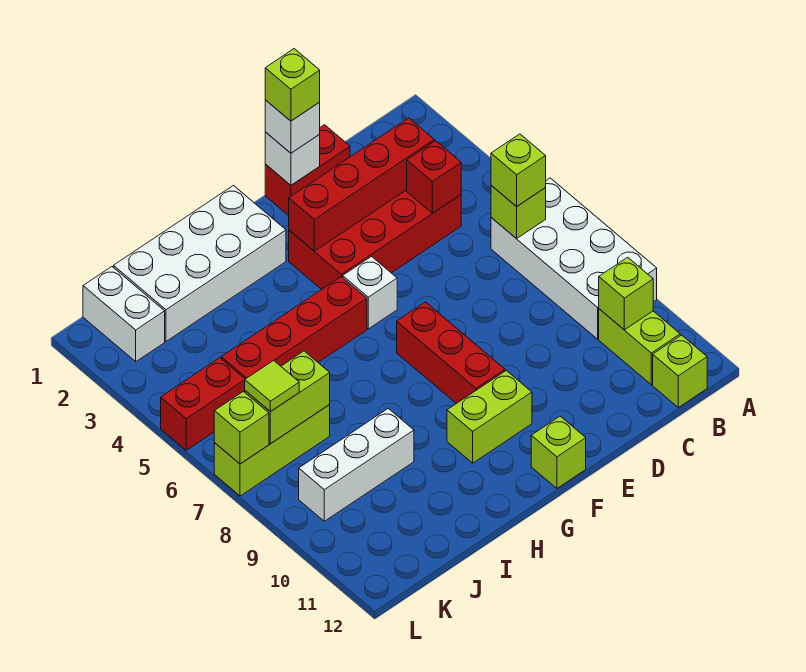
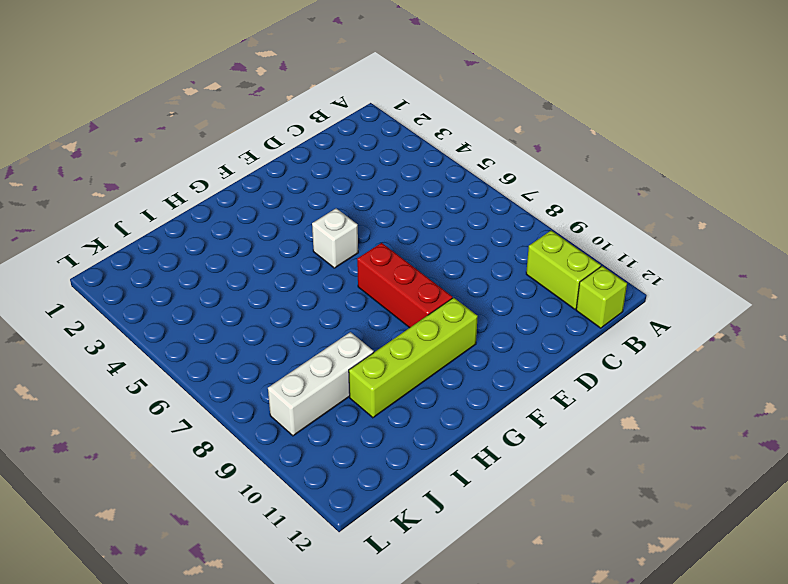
lime 1x4 brick [349,298,478,418] -> lime 1x2 brick [447,371,532,463]
none -> white 2x4 brick [491,178,657,339]
none -> red 2x4 brick [289,190,461,289]
none -> red 1x2 brick [265,125,350,216]

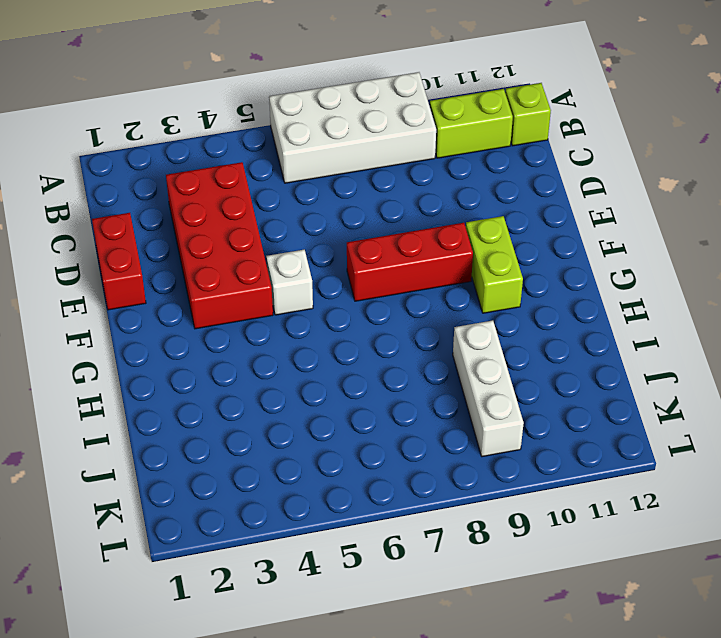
none -> lime 1x1 brick [531,416,586,488]
none -> white 2x4 brick [114,185,286,341]
none -> red 1x4 brick [221,277,367,379]

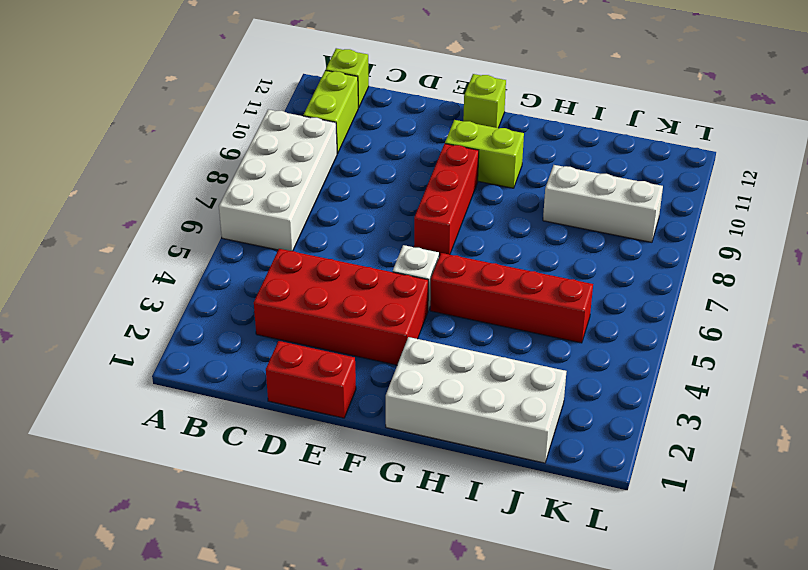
none -> lime 1x3 brick [214,405,330,496]
none -> white 1x2 brick [83,267,165,362]
none -> red 1x2 brick [161,358,245,450]

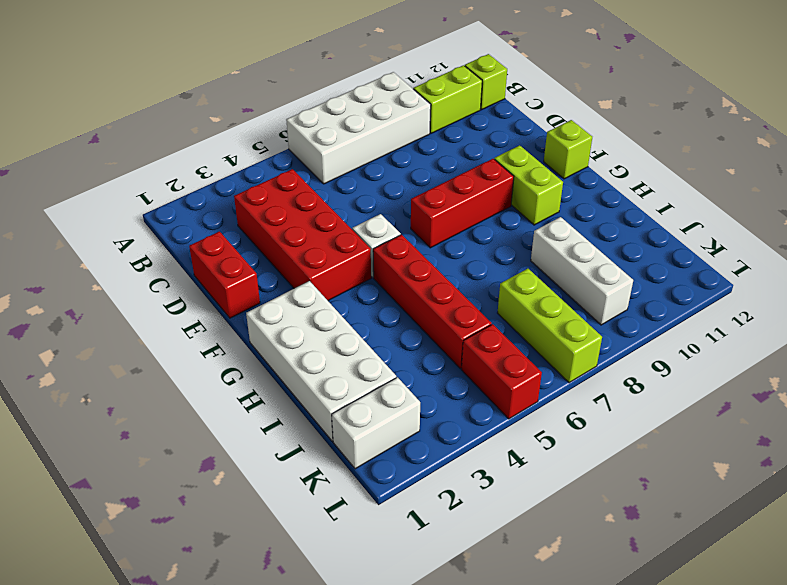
none -> lime 1x1 brick [491,185,546,239]
none -> lime 1x1 brick [599,257,653,330]
none -> red 1x4 brick [289,118,434,251]

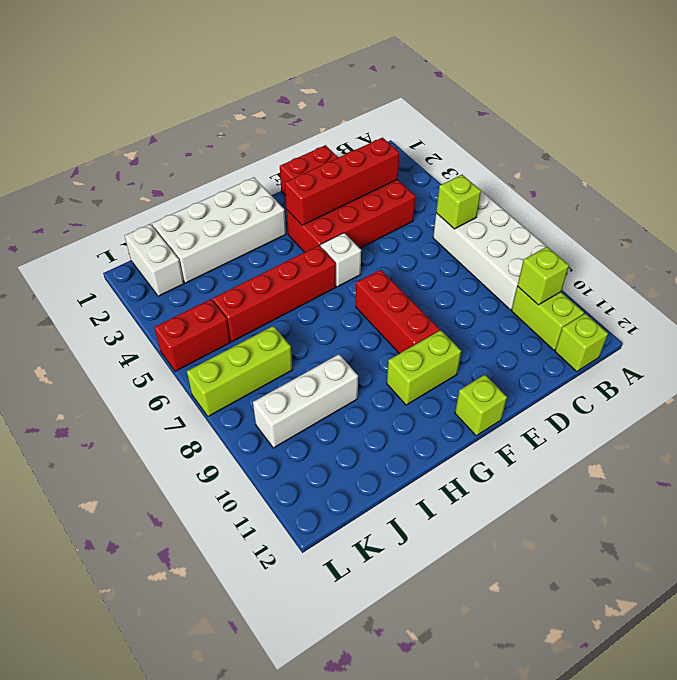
none -> red 1x1 brick [407,141,461,213]
none -> white 1x1 brick [265,132,320,185]
none -> lime 1x2 brick [245,351,330,444]

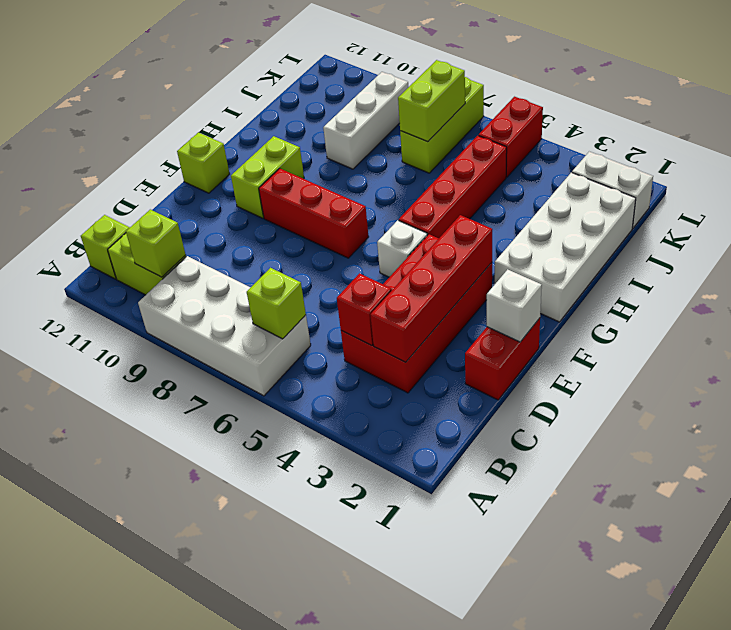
none -> lime 1x1 brick [214,391,269,464]
none -> lime 1x1 brick [491,134,546,207]
none -> white 1x1 brick [265,100,320,153]

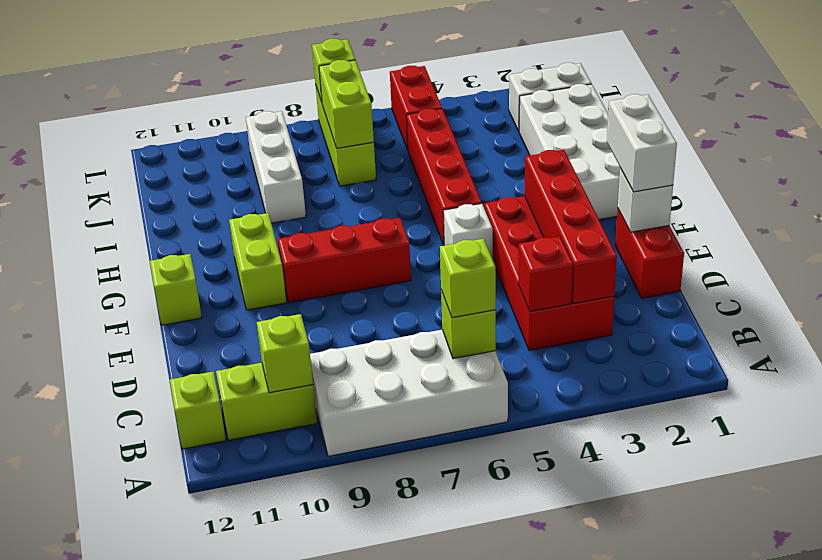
white 1x2 brick [607,94,677,192] -> white 1x1 brick [265,100,320,153]
none -> lime 1x1 tile [245,360,299,412]
none -> lime 1x1 brick [265,49,320,121]

